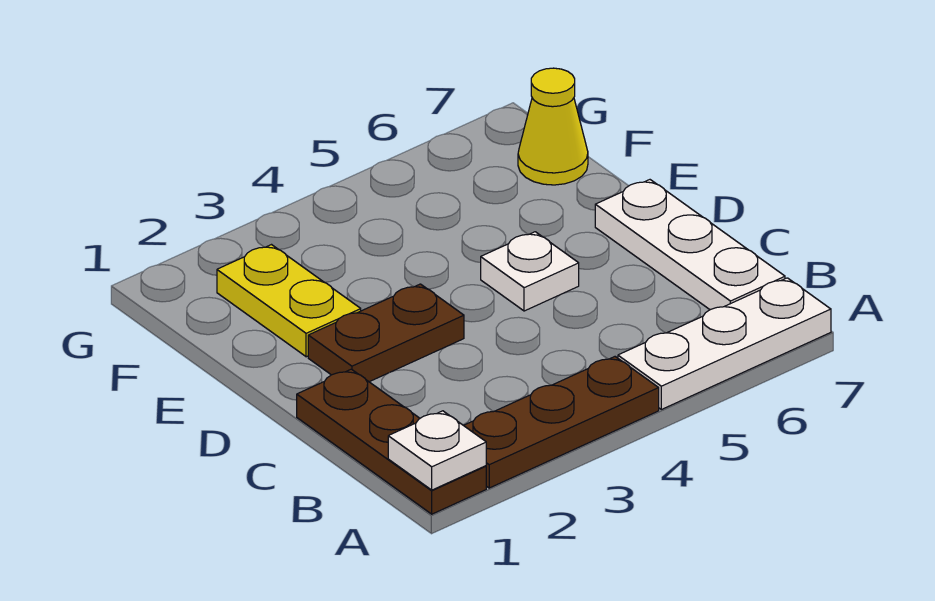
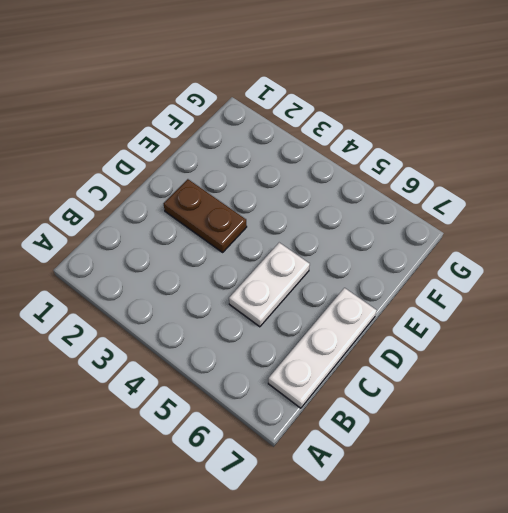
white 1x2 plate [229,243,310,327] -> white 1x1 plate [481,232,579,311]
none -> brown 1x3 plate [297,369,486,514]
none -> brown 1x3 plate [464,357,659,488]

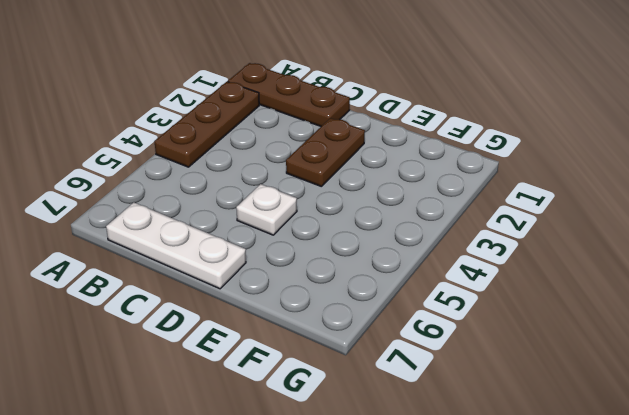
none -> white 1x3 plate [618,278,831,409]
none -> yellow 1x2 plate [217,245,361,357]

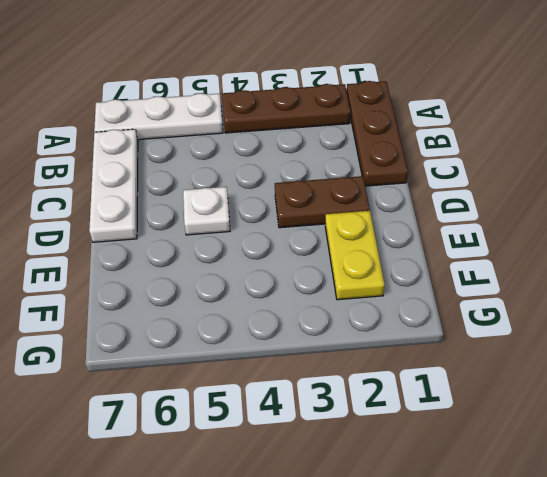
none -> yellow 1x1 cone [518,68,588,185]
none -> white 1x1 plate [388,411,486,490]

